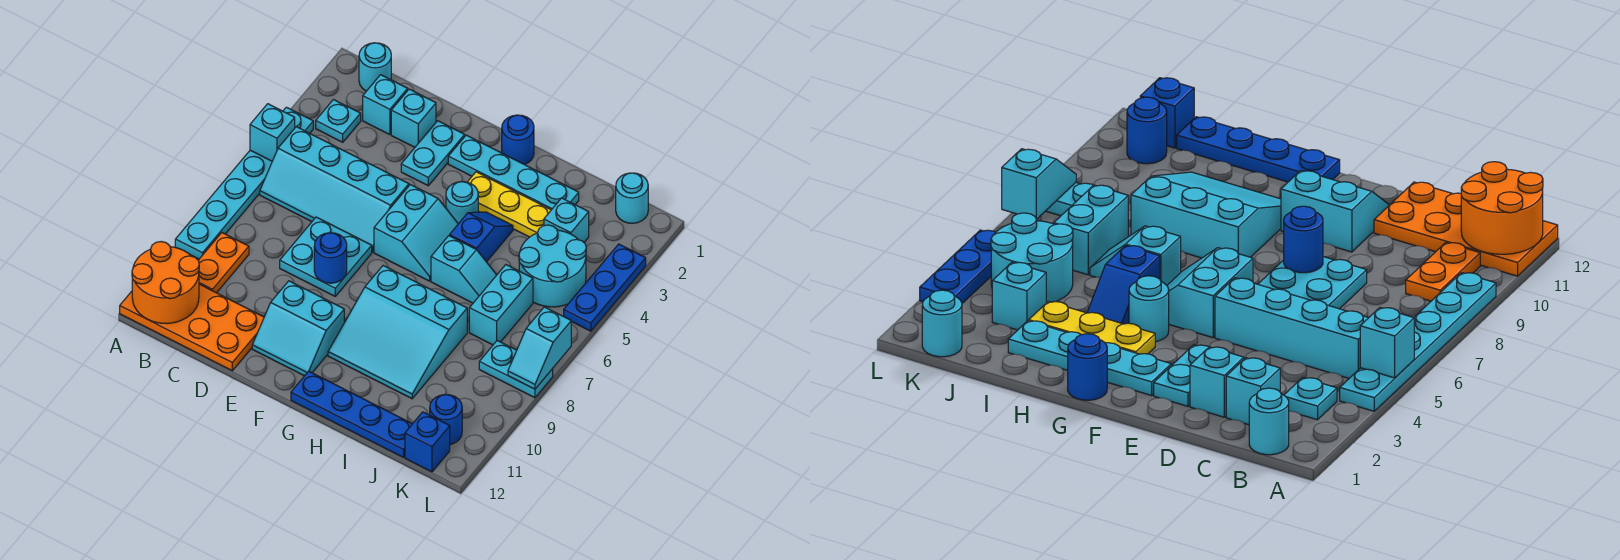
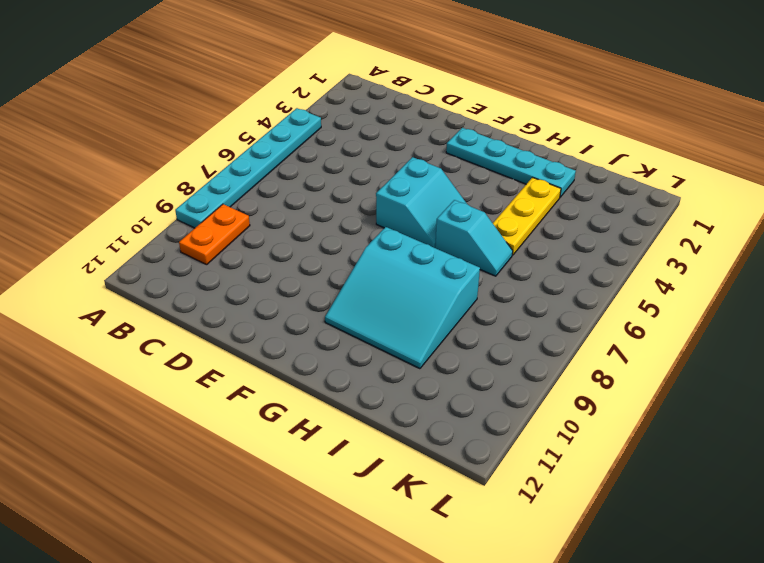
yellow 1x3 plate [493,178,561,255] -> yellow 1x3 plate turned to [468,172,551,237]
none -> orange 2x4 plate [120,284,264,371]
none -> cyan 1x1 round brick [359,43,391,91]
none -> cyan 1x1 plate [316,100,361,142]
none -> cyan 2x4 slope [260,127,409,252]

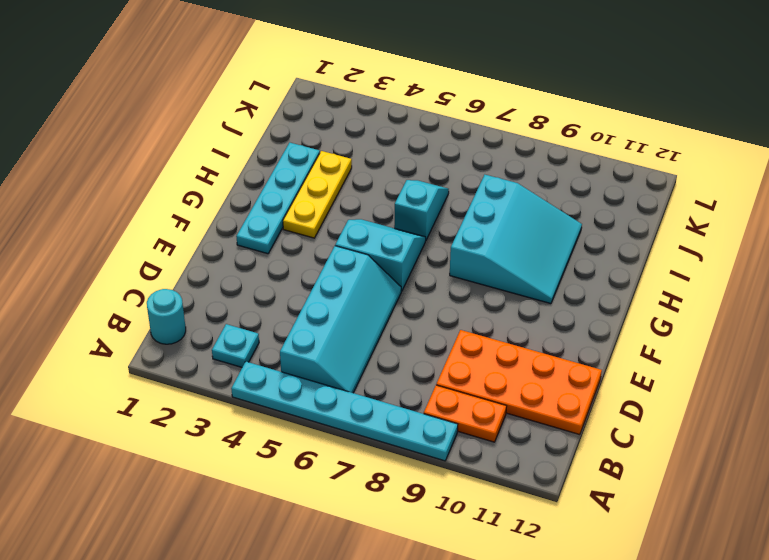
orange 2x4 plate [436,330,602,435] -> orange 2x4 plate turned to [120,284,264,371]
none -> cyan 1x1 brick [363,75,408,135]
none -> cyan 1x1 brick [391,89,436,147]
none -> cyan 2x2 plate [280,217,372,296]
none -> cyan 1x2 plate [401,121,465,186]

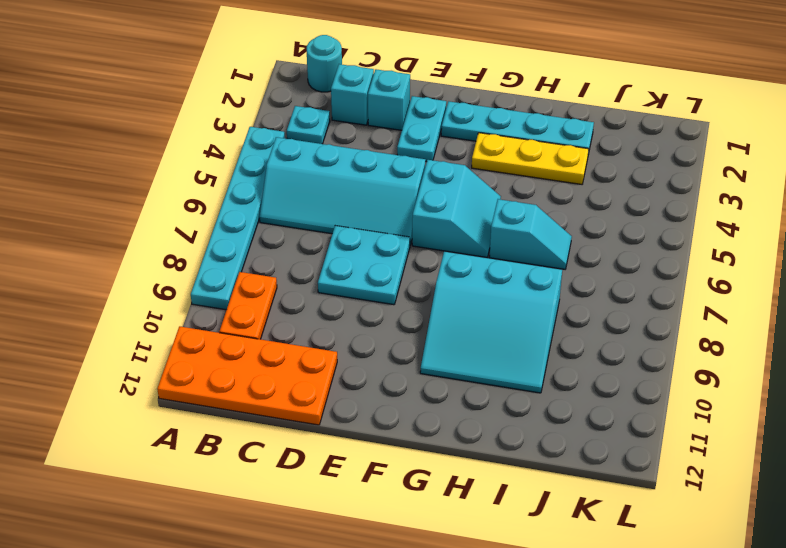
none -> cyan 2x2 slope [252,281,344,376]
none -> blue 1x1 round brick [502,115,534,165]
none -> cyan 1x1 round brick [446,182,478,224]
none -> blue 1x4 plate [291,371,412,457]

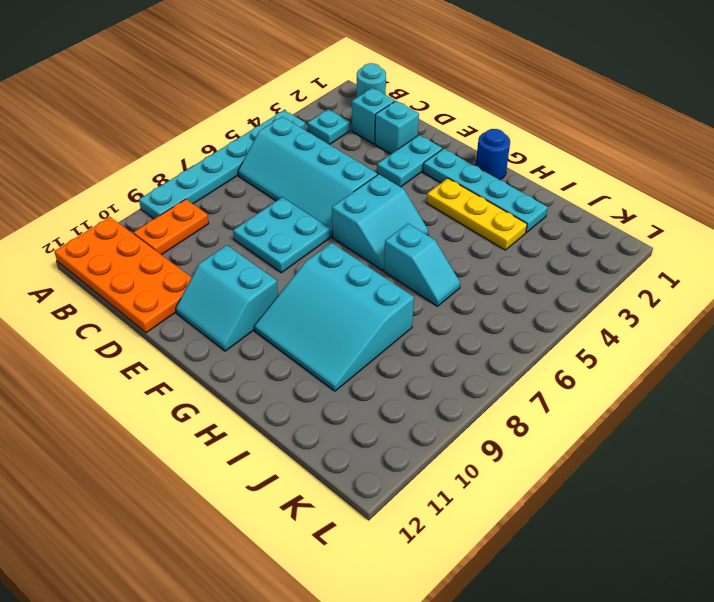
none -> cyan 1x1 round brick [446,182,478,224]
none -> blue 1x4 plate [291,371,412,457]
none -> blue 1x2 slope [450,212,513,262]
none -> cyan 1x1 brick [544,198,589,242]

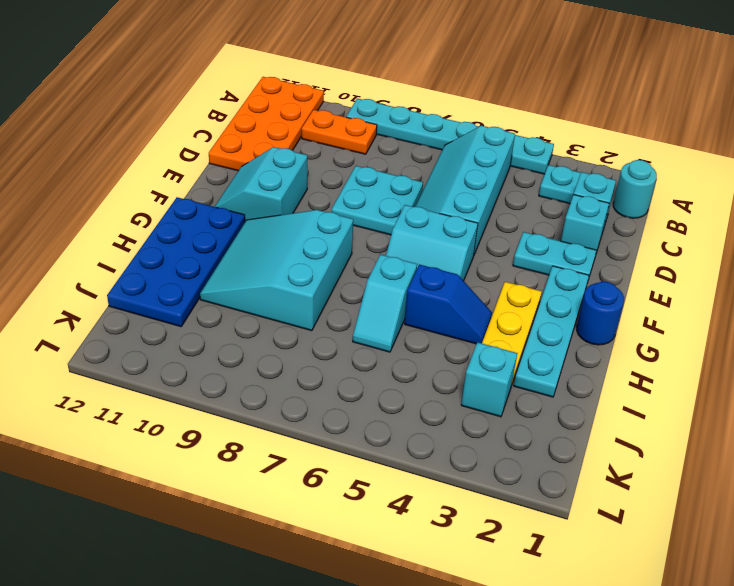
blue 2x4 plate [107,197,245,327] -> blue 1x4 plate [291,371,412,457]
none -> cyan 1x1 round brick [446,182,478,224]
none -> cyan 2x2 round brick [519,225,586,307]
none -> cyan 1x2 brick [469,265,533,345]
none -> cyan 1x1 round brick [616,173,648,223]

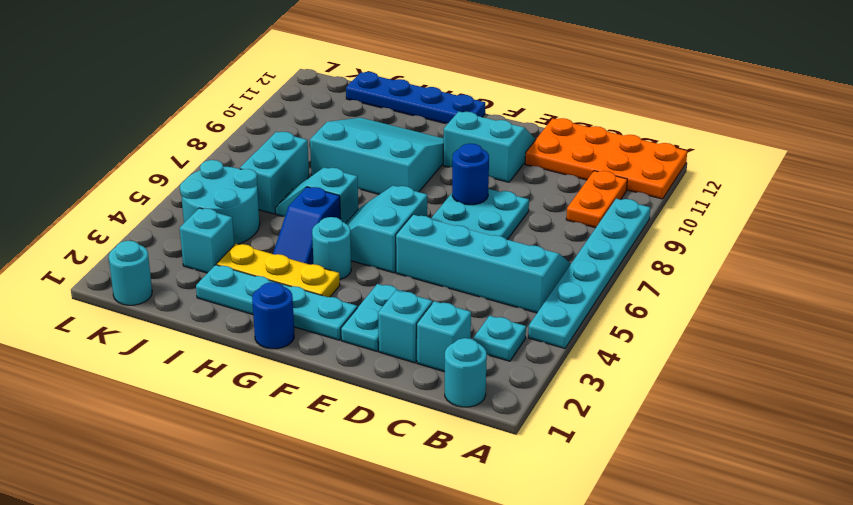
none -> cyan 1x2 plate [479,341,553,398]
none -> blue 1x1 round brick [430,395,462,445]
none -> blue 1x1 brick [405,412,450,472]
none -> blue 1x3 plate [564,244,646,331]

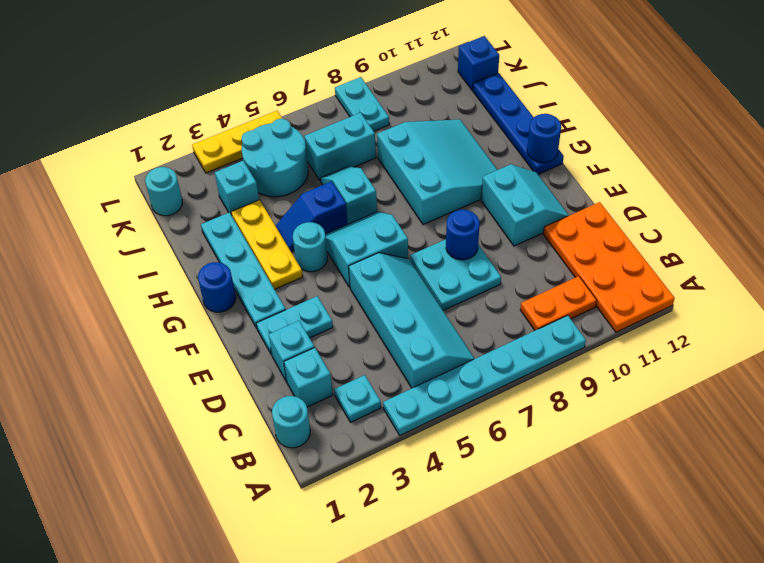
blue 1x1 round brick [527,114,561,163] -> blue 1x1 round brick moved to [430,395,462,445]
yellow 1x3 plate [192,111,282,173] -> blue 1x3 plate [564,244,646,331]
none -> cyan 1x1 brick [250,104,295,161]
none -> orange 2x2 round brick [132,242,199,324]
none -> cyan 1x2 slope [508,307,571,389]

